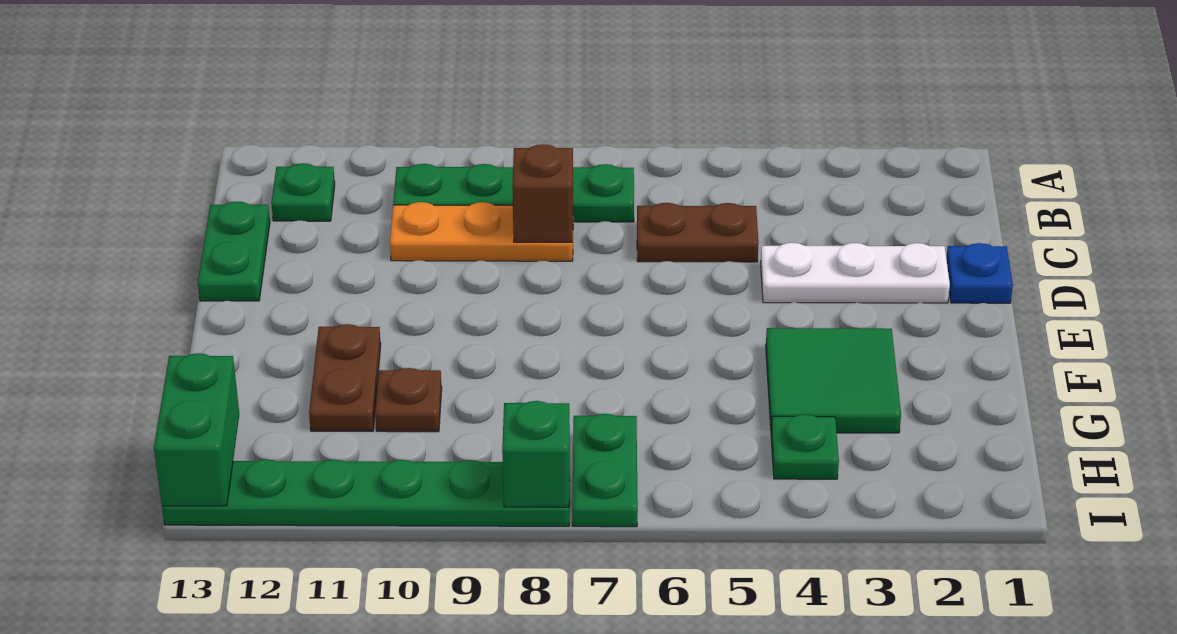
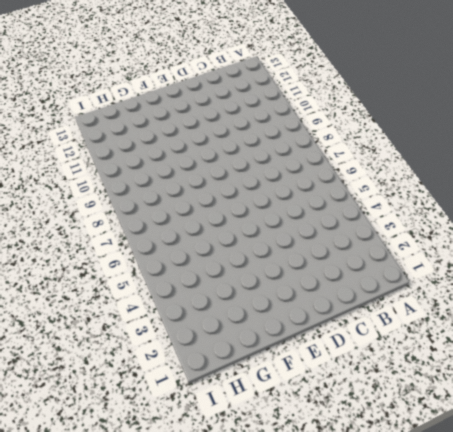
none -> green 1x4 plate [393,164,634,222]
none -> green 1x1 plate [271,163,335,221]
none -> brown 1x2 plate [637,203,758,262]

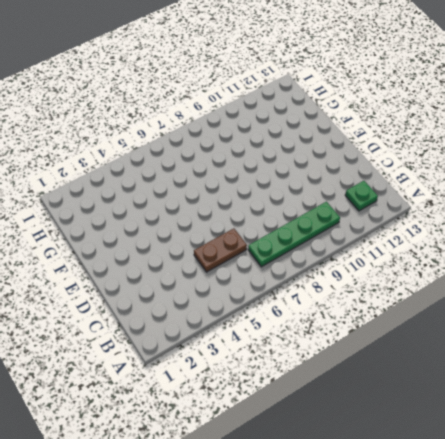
none -> orange 1x3 plate [390,202,573,261]
none -> green 1x2 plate [198,201,270,301]
none -> blue 1x1 plate [946,243,1013,303]

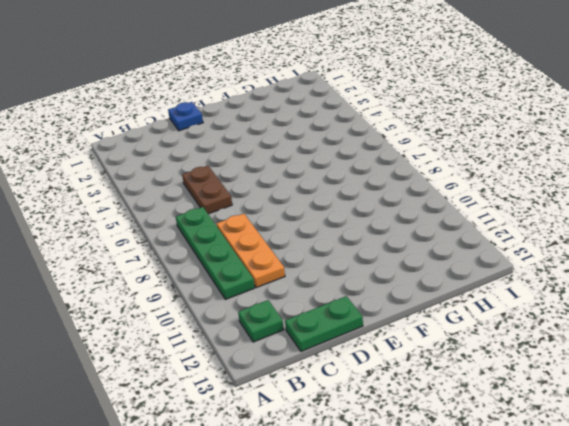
none -> white 1x3 plate [761,243,950,303]
none -> green 2x2 tile [766,328,901,433]
none -> brown 1x2 plate [309,324,381,431]

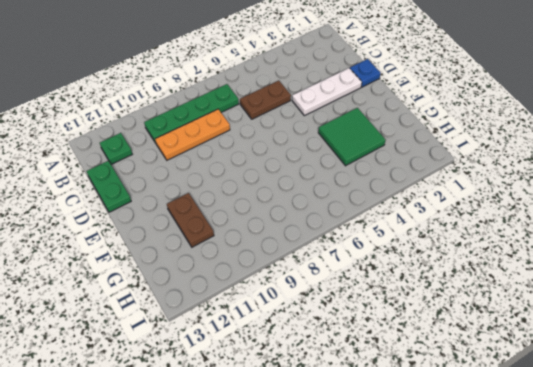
none -> brown 1x1 plate [375,368,442,432]
none -> green 1x1 plate [771,414,839,479]
none -> green 1x2 plate [572,414,638,527]

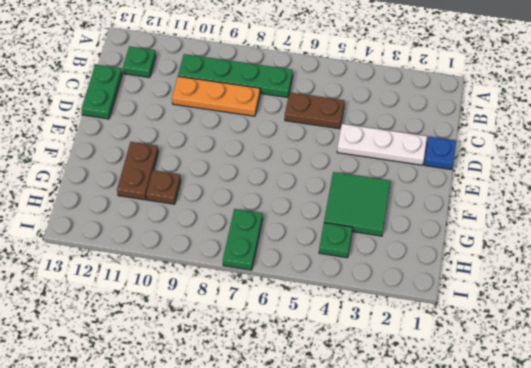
none -> green 1x6 plate [162,459,570,526]
none -> brown 1x1 brick [512,144,573,242]
none -> green 1x2 brick [154,353,239,506]

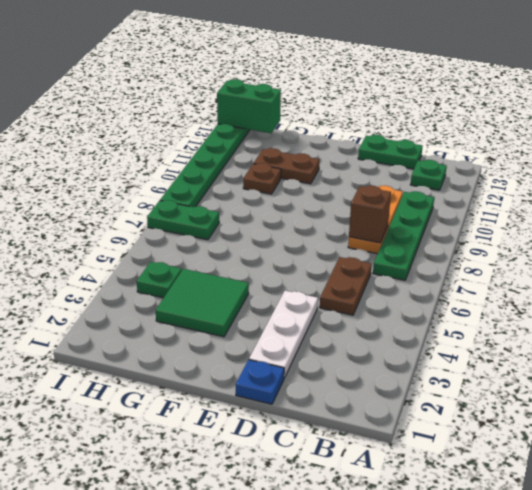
none -> green 1x1 brick [502,401,570,507]

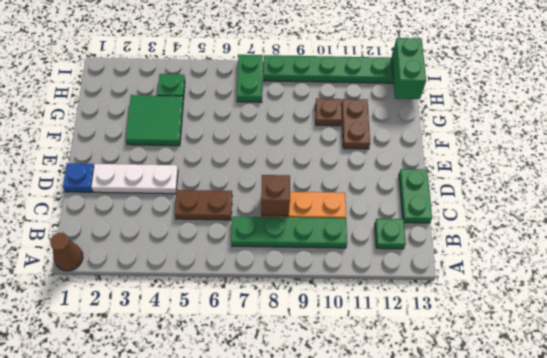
brown 1x1 cone [50,233,83,271] -> none
none -> green 1x1 brick [502,401,570,507]

